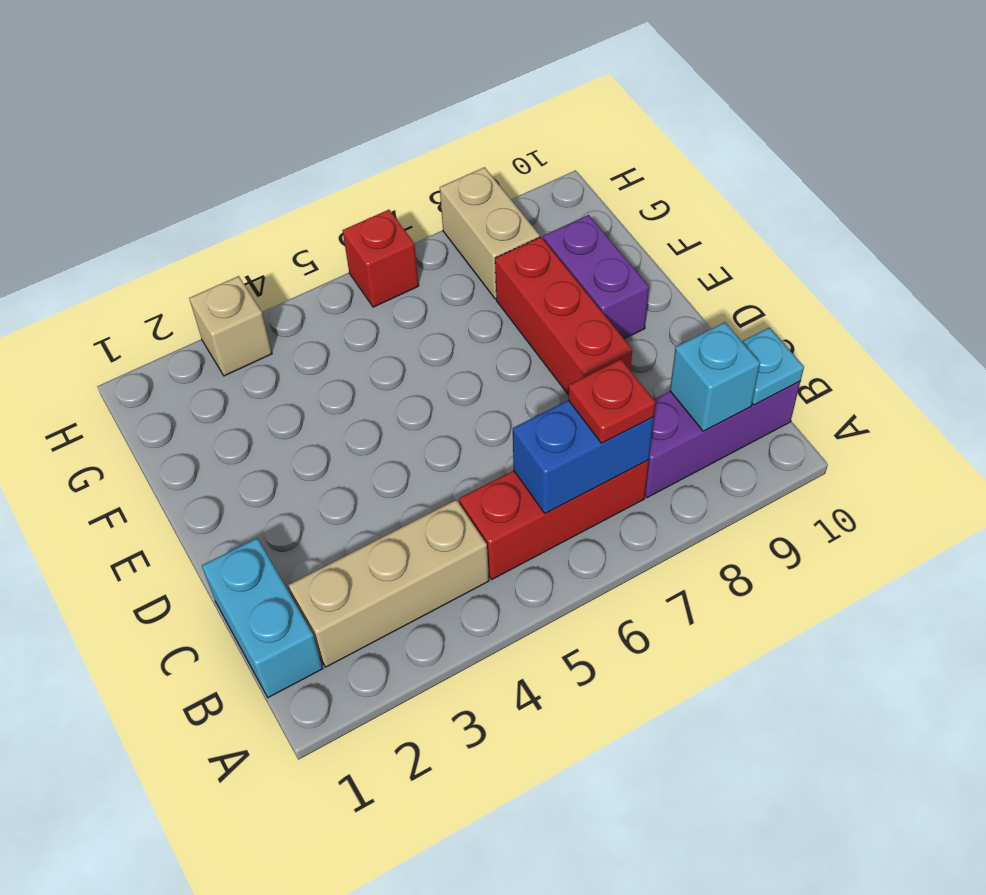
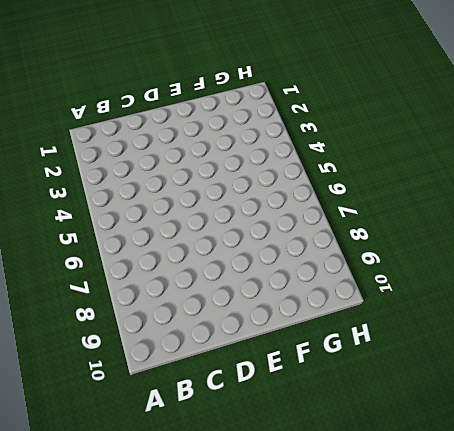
none -> cyan 1x2 brick [202,538,323,698]
none -> tan 1x3 brick [289,500,489,667]
none -> red 1x3 brick [459,460,649,579]

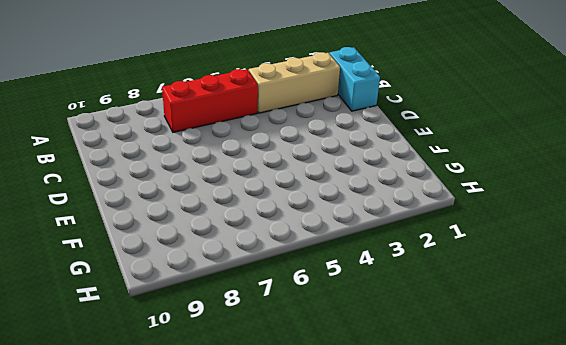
none -> purple 1x3 brick [645,382,800,498]
none -> red 1x3 brick [495,237,632,394]
none -> purple 1x2 brick [543,215,649,339]

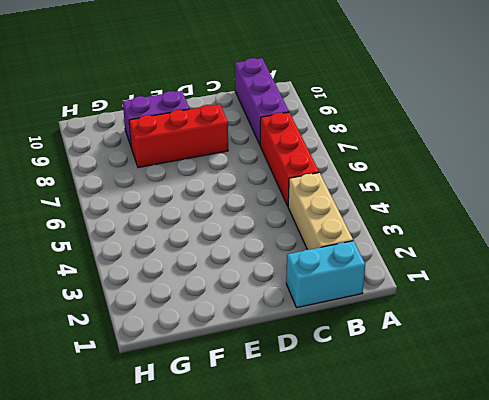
none -> tan 1x2 brick [440,167,540,299]
none -> tan 1x1 brick [189,276,272,376]
none -> red 1x1 brick [343,210,419,307]

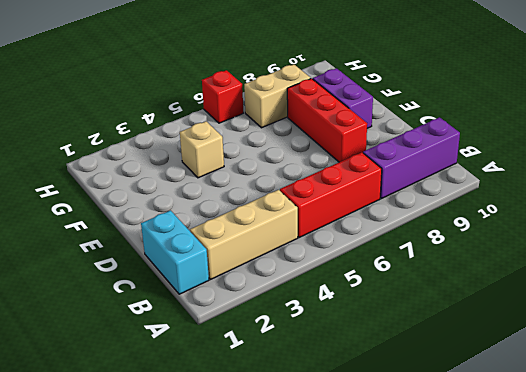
tan 1x1 brick [180,121,224,178] -> tan 1x1 brick moved to [189,276,272,376]
tan 1x2 brick [244,64,311,128] -> tan 1x2 brick turned to [440,167,540,299]
none -> blue 1x2 brick [513,400,654,513]
none -> cyan 1x1 brick [670,322,760,431]
none -> cyan 1x1 plate [742,328,804,405]

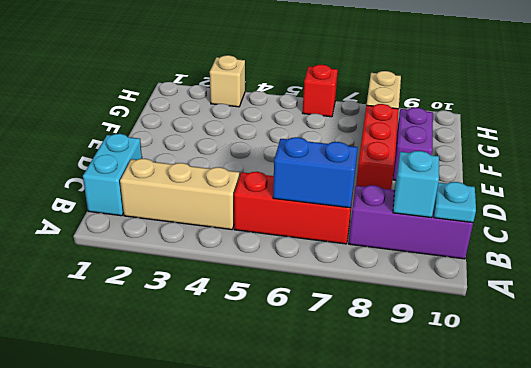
none -> red 1x1 plate [568,359,656,443]

